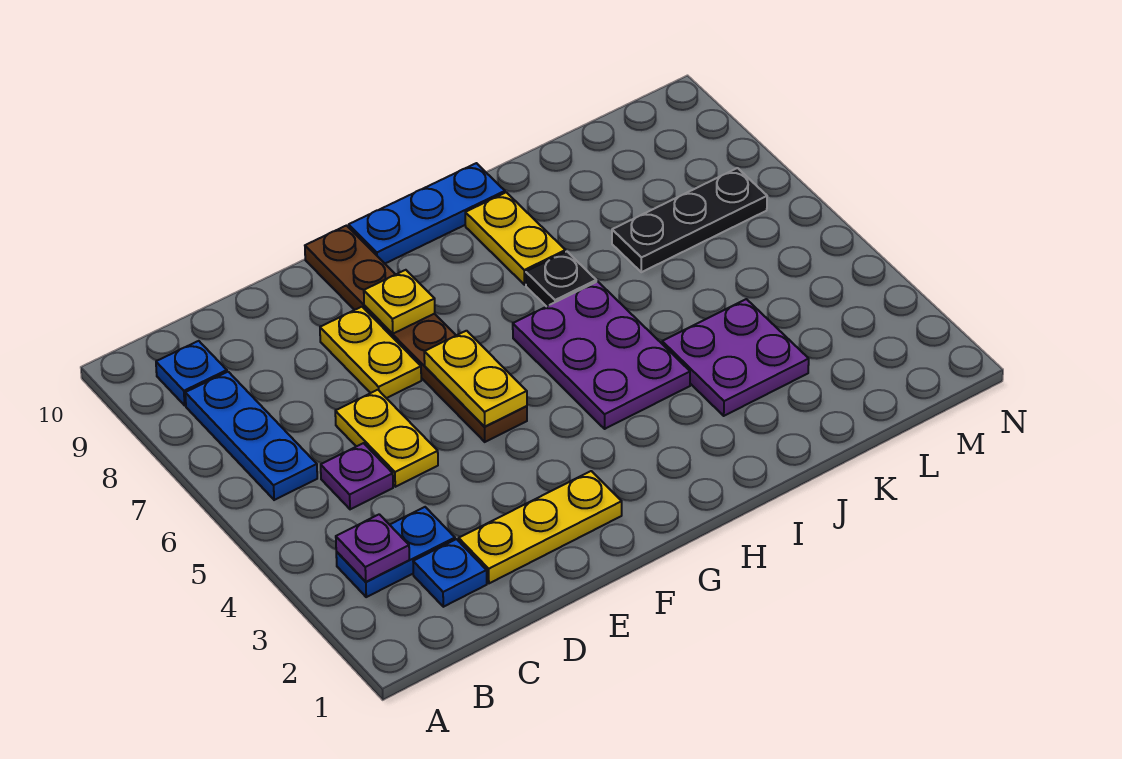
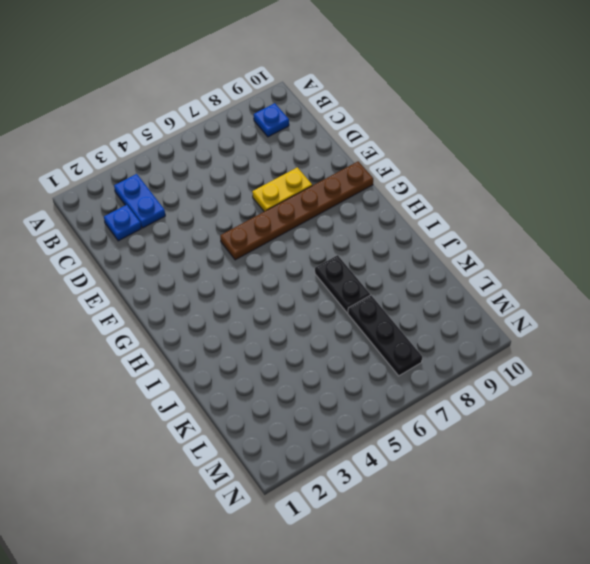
black 1x2 plate [315,255,370,313] -> black 1x1 plate [526,252,596,307]
none -> blue 1x3 plate [185,372,317,500]
none -> purple 1x1 plate [321,443,393,509]
none -> yellow 1x3 plate [459,471,622,583]

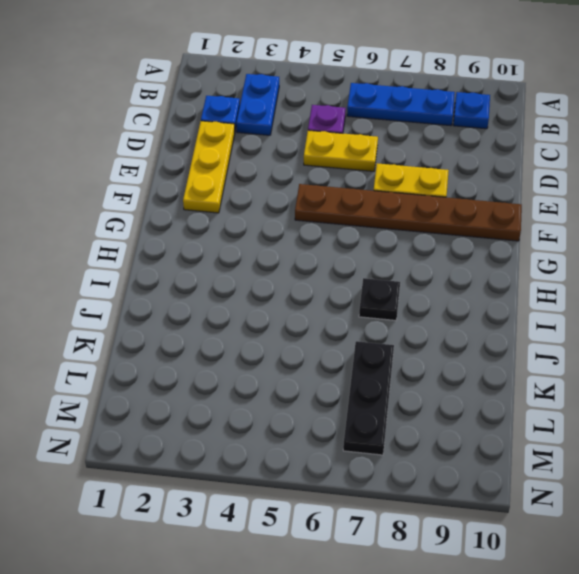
none -> blue 1x3 plate [349,163,505,263]
none -> purple 2x3 plate [513,281,690,429]
none -> yellow 1x2 plate [465,192,566,285]

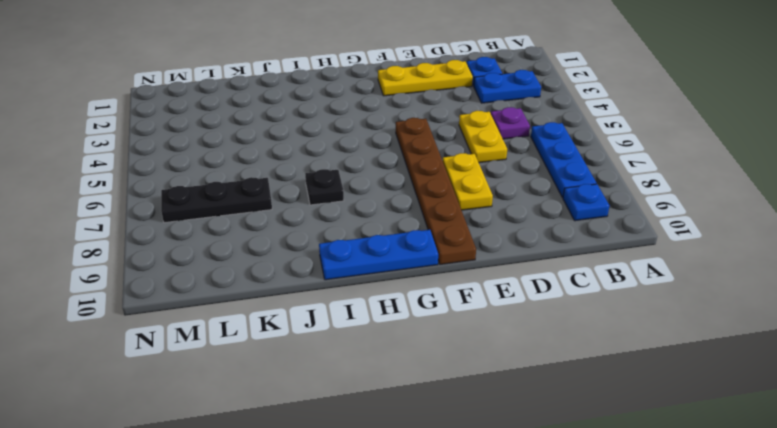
none -> purple 2x3 plate [513,281,690,429]
none -> yellow 1x2 plate [465,192,566,285]
none -> purple 2x2 plate [662,299,809,416]

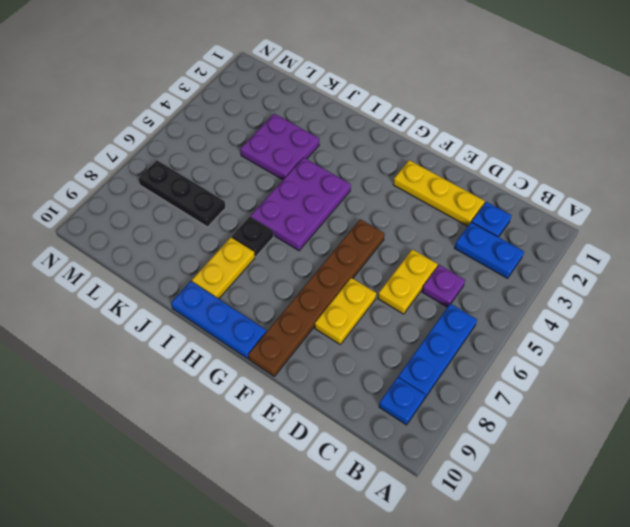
none -> purple 1x1 plate [336,514,409,582]
none -> yellow 1x2 plate [424,331,527,426]
none -> yellow 1x1 plate [364,270,435,334]

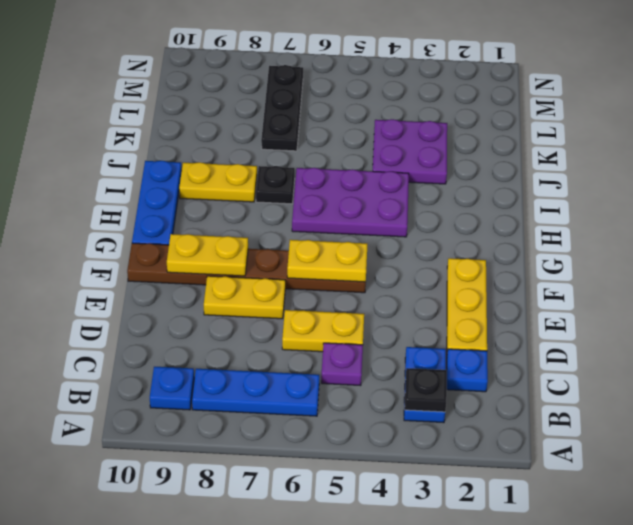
black 1x1 plate [405,368,447,412] -> purple 1x1 plate [336,514,409,582]
yellow 1x2 plate [167,234,248,276] -> yellow 1x1 plate [364,270,435,334]

